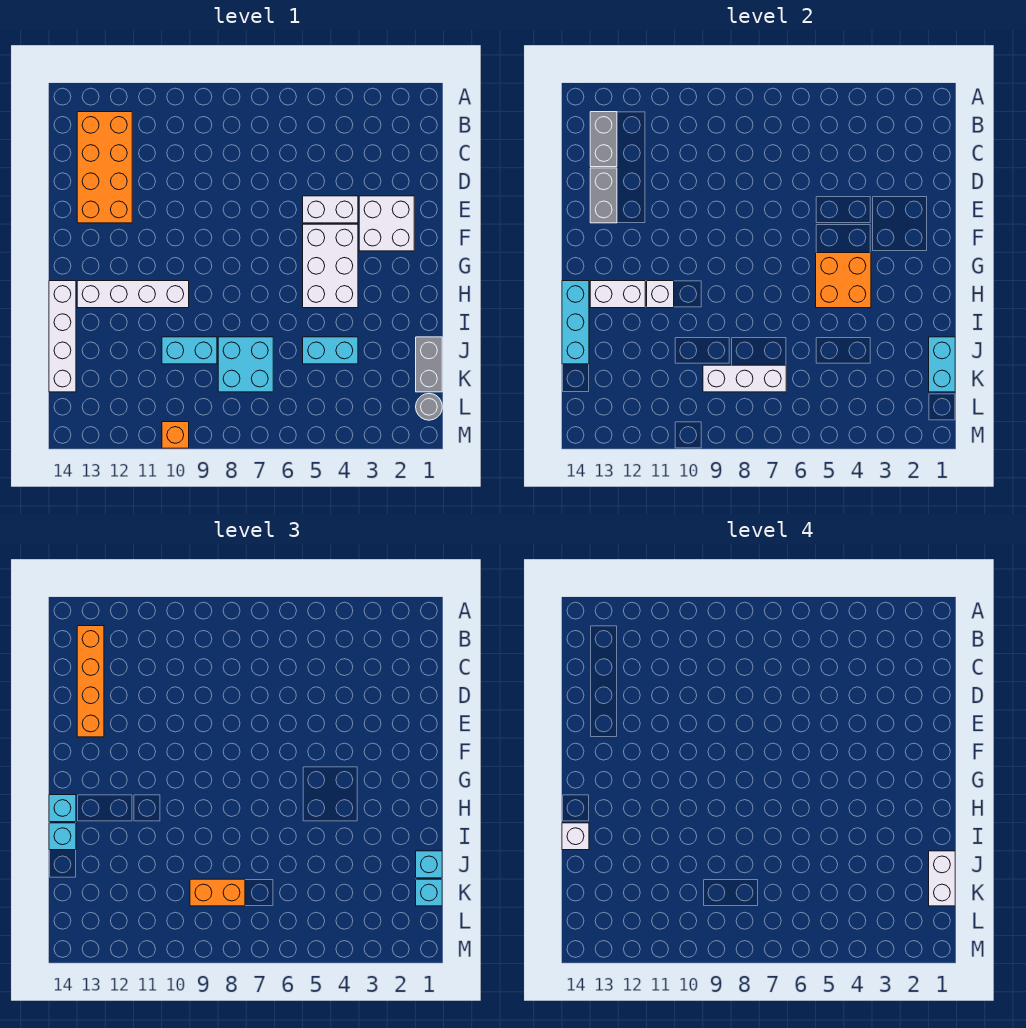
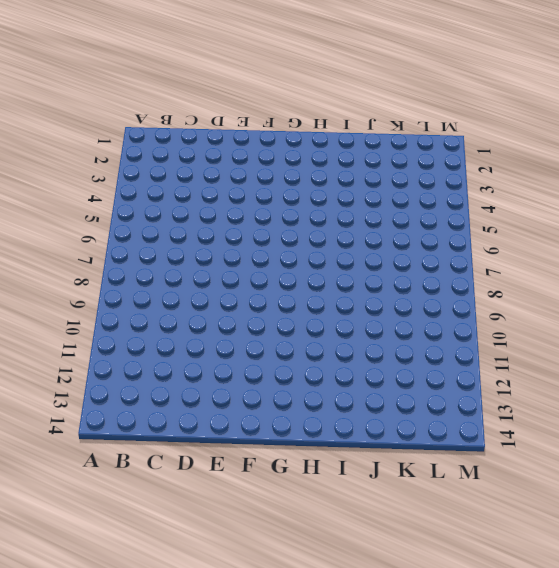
none -> orange 2x4 brick [77,112,132,223]
none -> white 2x2 brick [359,196,414,251]
none -> white 1x2 brick [303,196,358,223]

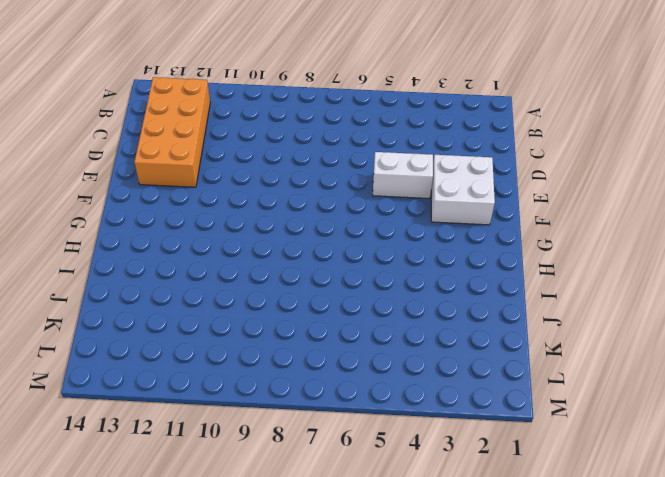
none -> white 2x3 brick [303,224,358,308]
none -> white 1x4 brick [77,281,189,308]
none -> white 1x4 brick [49,281,76,392]

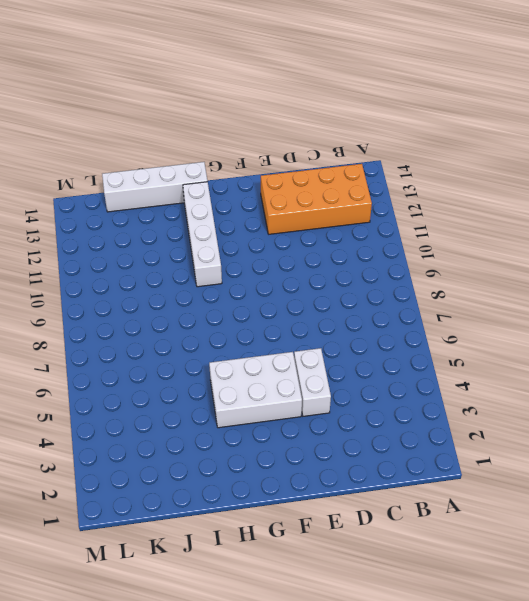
none -> white 2x2 brick [359,196,414,251]
none -> grey 1x2 brick [416,337,442,392]
none -> cyan 1x2 brick [303,337,358,364]

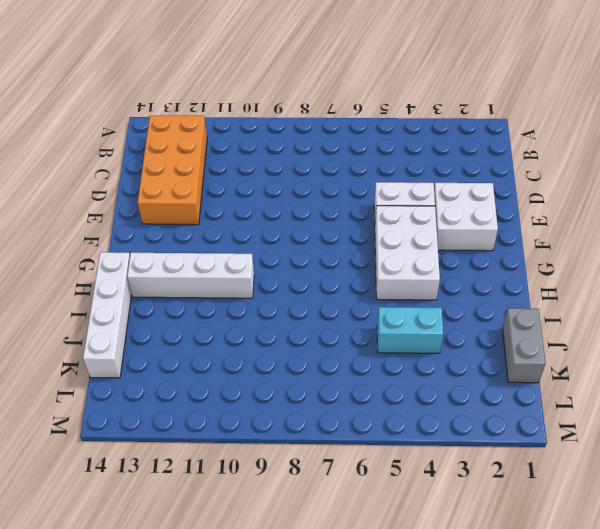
none -> cyan 2x2 brick [218,337,273,392]
none -> cyan 1x2 brick [162,337,217,364]
none -> grey 1x1 round brick [416,394,442,420]

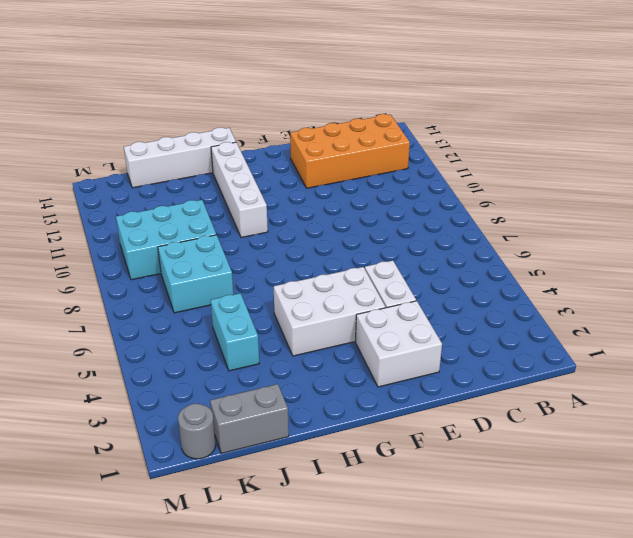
cyan 2x3 brick [116,200,216,280] -> cyan 1x2 brick [162,337,217,364]
none -> orange 1x1 brick [162,422,189,448]
none -> grey 1x2 brick [590,112,617,167]
none -> grey 1x2 brick [590,168,617,223]

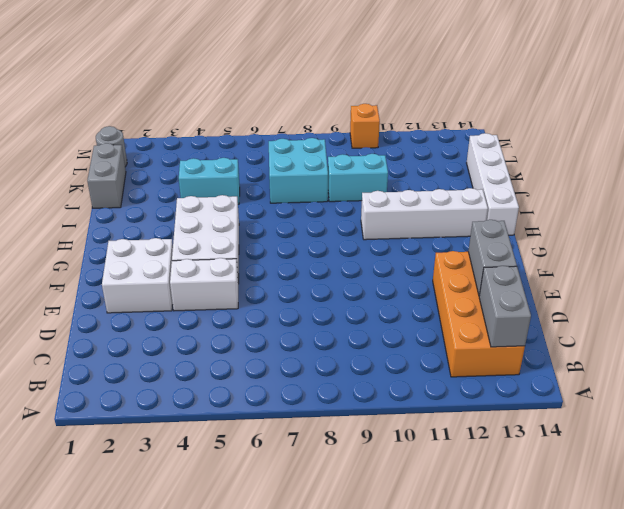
none -> orange 2x2 brick [816,253,871,308]
none -> white 1x1 brick [647,281,674,308]
none -> white 1x2 brick [590,281,645,308]

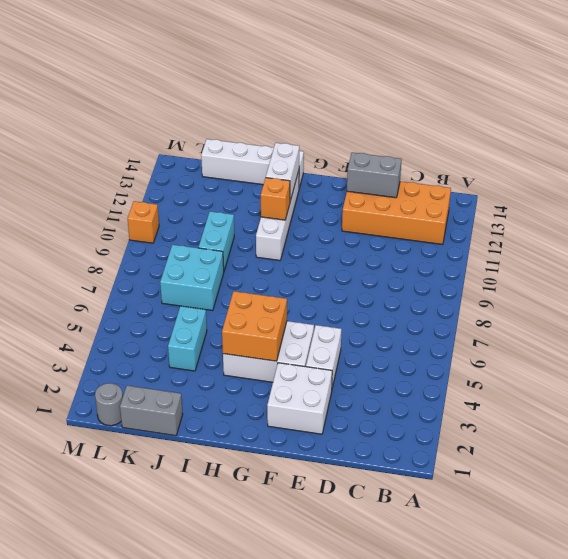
orange 1x1 brick [261,178,290,220] -> white 1x1 brick [647,281,674,308]
none -> grey 1x2 brick [590,112,617,167]
none -> cyan 1x3 brick [562,281,589,364]
none -> cyan 1x2 brick [929,337,955,392]

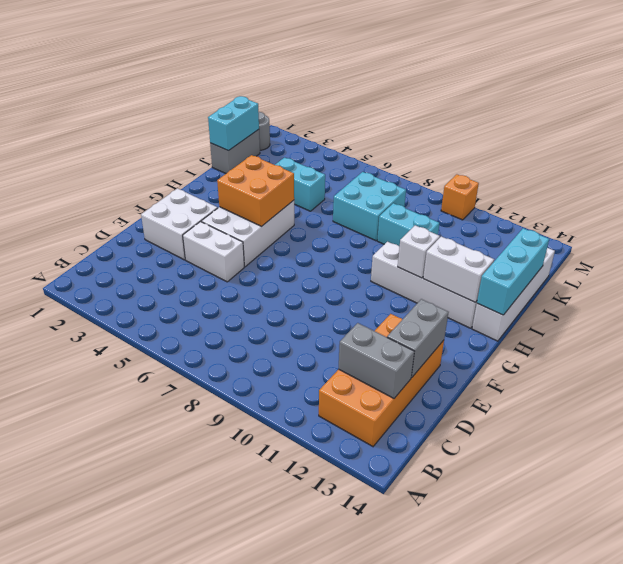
grey 1x2 brick [339,323,414,398] -> grey 1x2 brick turned to [590,112,617,167]
none -> white 1x3 brick [703,365,786,392]
none -> orange 1x4 brick [77,626,104,737]
none -> cyan 1x1 brick [49,795,76,822]

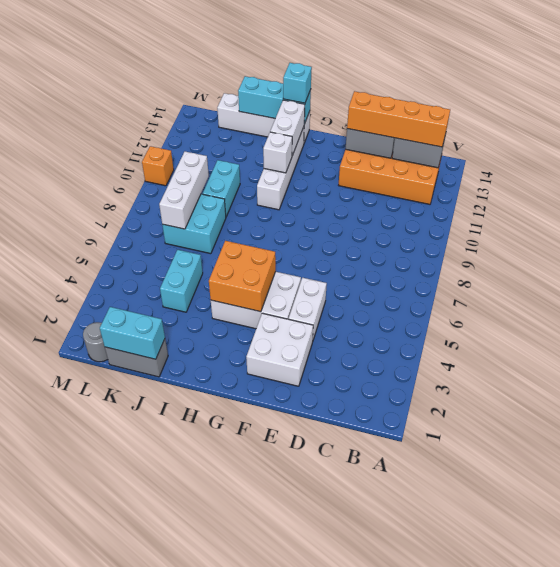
none -> cyan 1x1 brick [49,823,76,850]
none -> cyan 1x1 brick [416,851,442,878]
none -> cyan 1x1 brick [416,879,442,906]

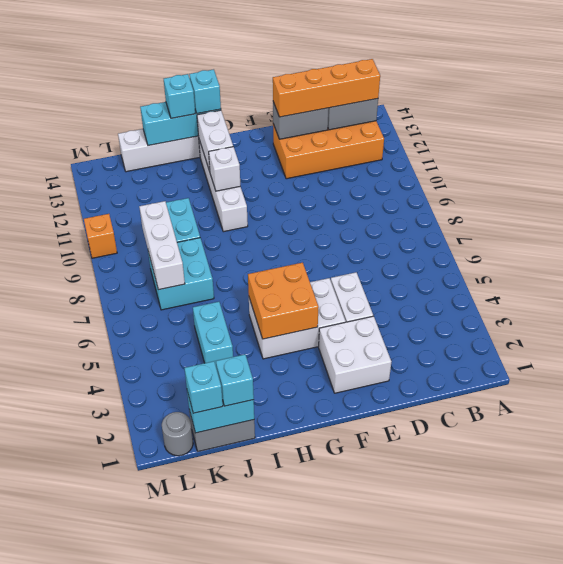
none -> orange 1x2 brick [190,879,245,906]
none -> white 1x1 brick [562,823,589,850]
none -> white 1x2 brick [929,851,955,906]

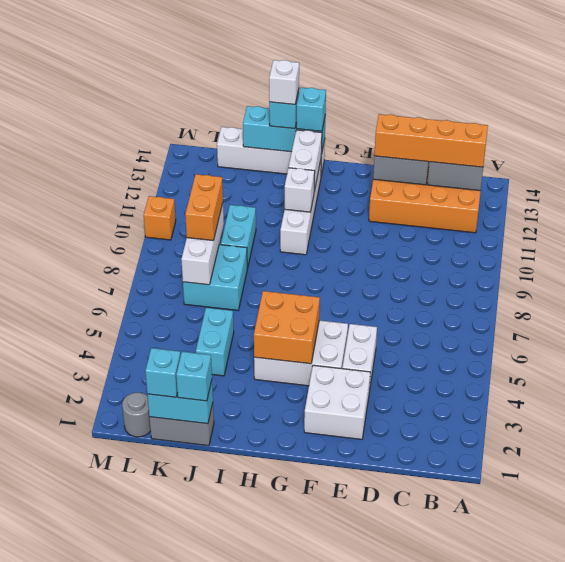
none -> white 1x2 brick [929,851,955,906]

